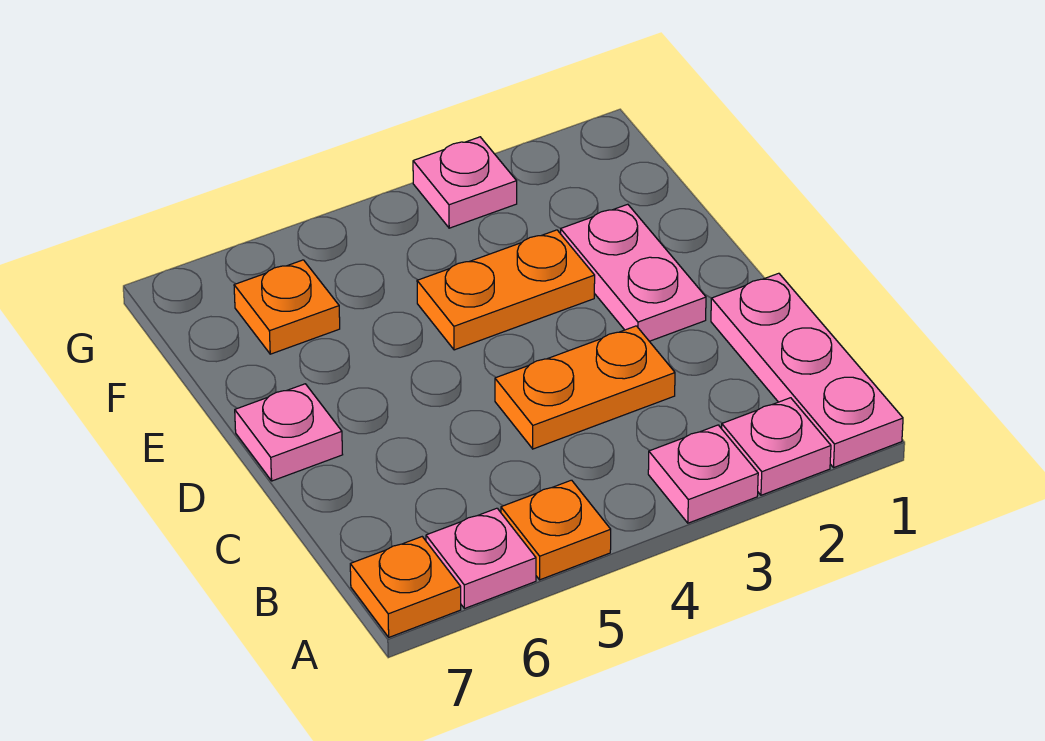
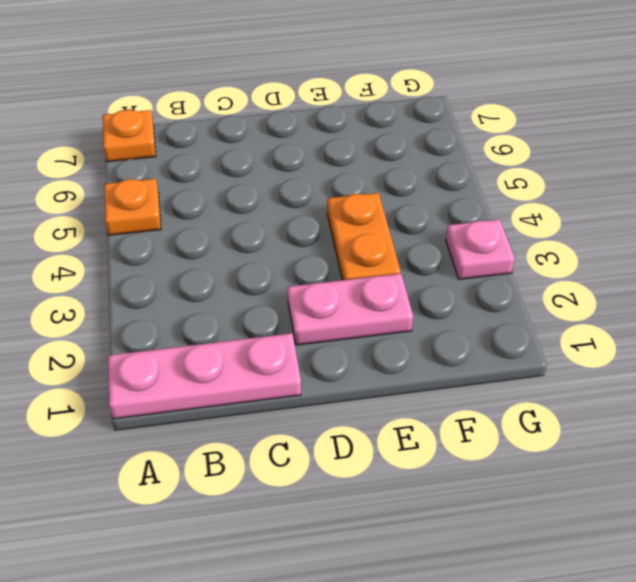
none -> pink 1x1 plate [722,398,831,495]
none -> pink 1x1 plate [648,425,758,523]
none -> pink 1x1 plate [426,508,536,609]

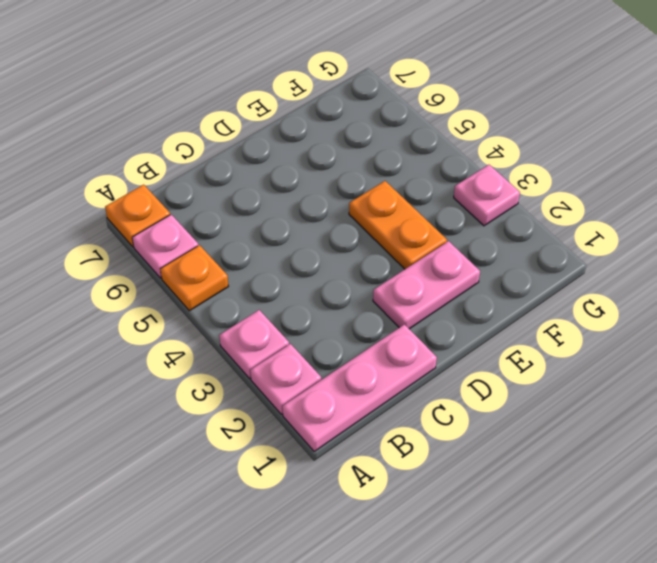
none -> orange 1x2 plate [495,326,675,449]
none -> pink 1x1 plate [235,384,343,481]
none -> orange 1x1 plate [234,260,340,354]

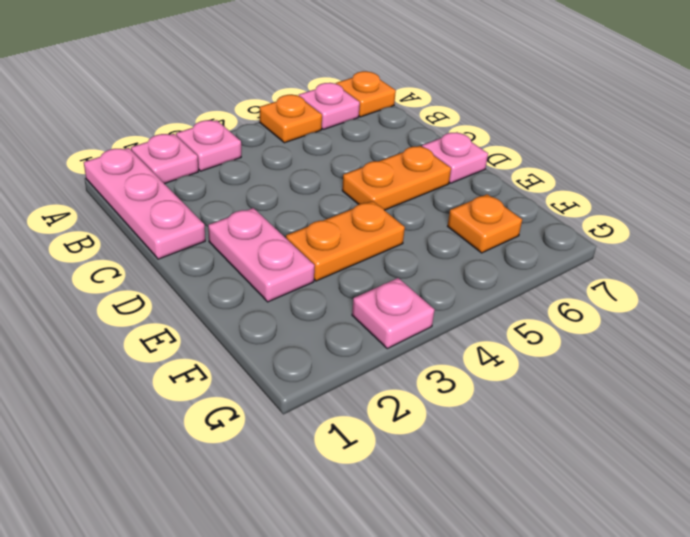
orange 1x2 plate [342,146,451,210] -> orange 1x2 plate moved to [495,326,675,449]

